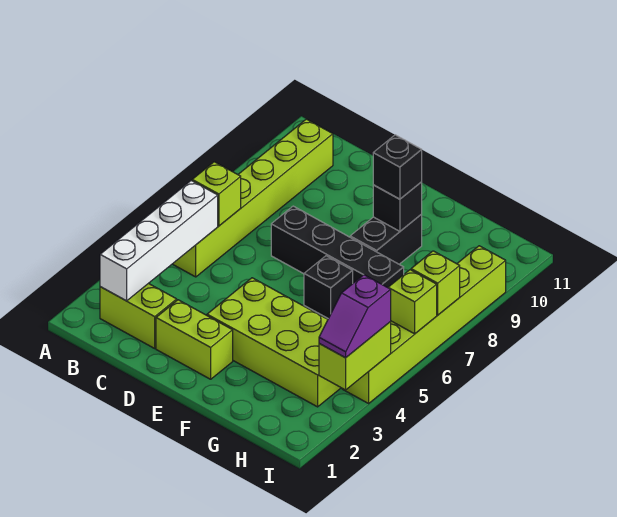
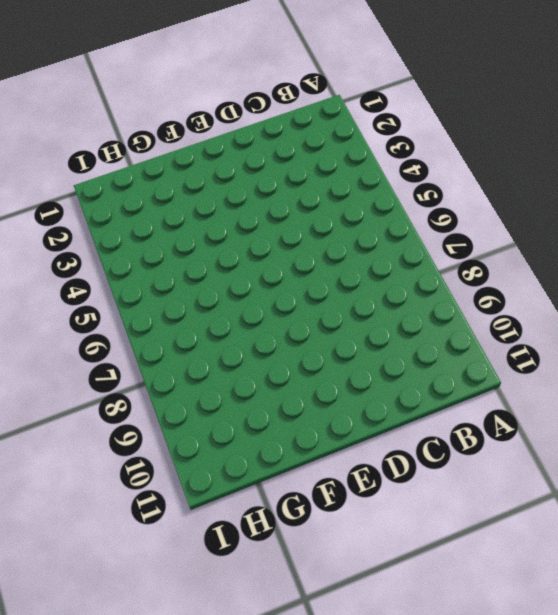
none -> lime 1x2 brick [100,283,177,348]
none -> lime 1x6 brick [173,119,333,277]
none -> lime 1x2 brick [156,300,233,379]

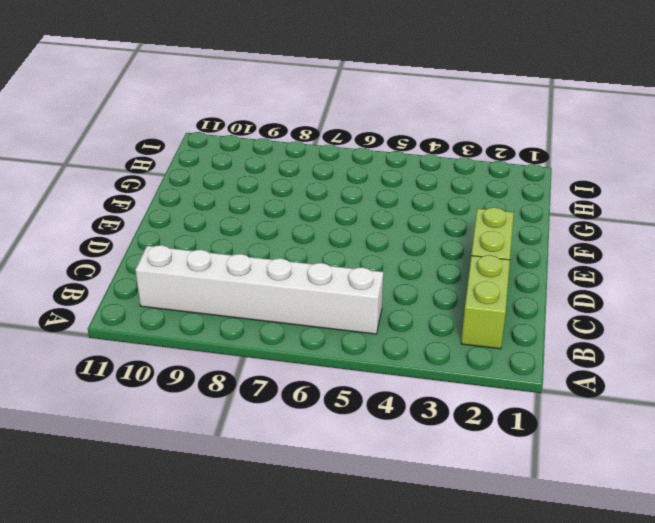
white 1x6 brick [135,245,383,334] -> lime 1x6 brick [173,119,333,277]
none -> black 1x4 brick [271,206,404,288]
none -> lime 2x4 brick [207,278,341,407]
none -> black 1x1 brick [304,256,353,319]

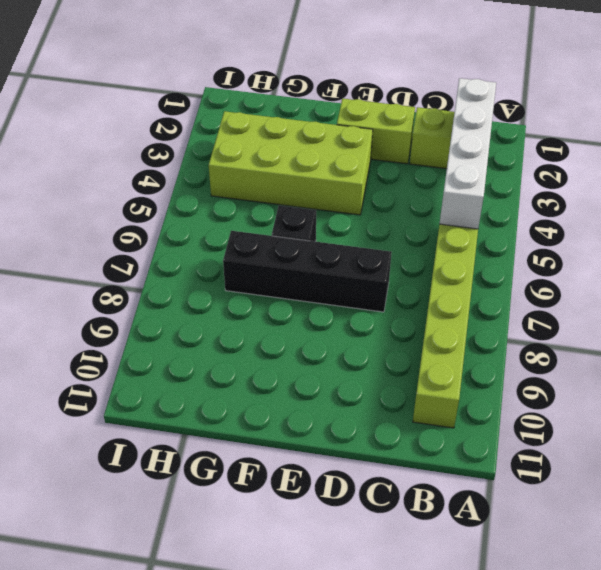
none -> black 1x2 brick [350,214,422,264]
none -> lime 1x6 brick [342,246,506,403]
none -> lime 1x1 brick [192,162,241,226]

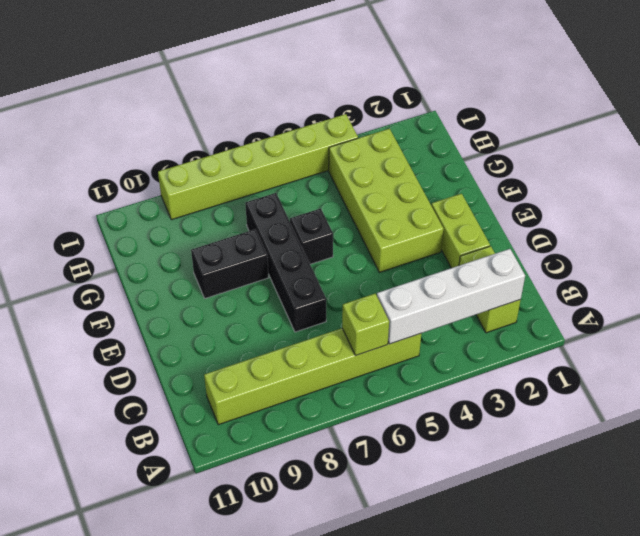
none -> black 1x1 brick [373,182,422,231]
none -> lime 1x2 brick [319,322,391,390]
none -> lime 1x1 brick [388,270,437,334]

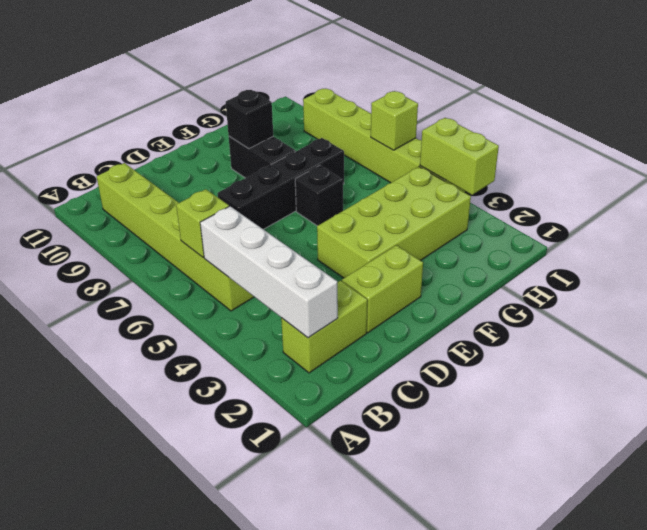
none -> lime 1x1 brick [411,251,460,315]
none -> black 1x1 brick [373,135,422,199]
none -> purple 1x2 slope [319,275,391,358]

